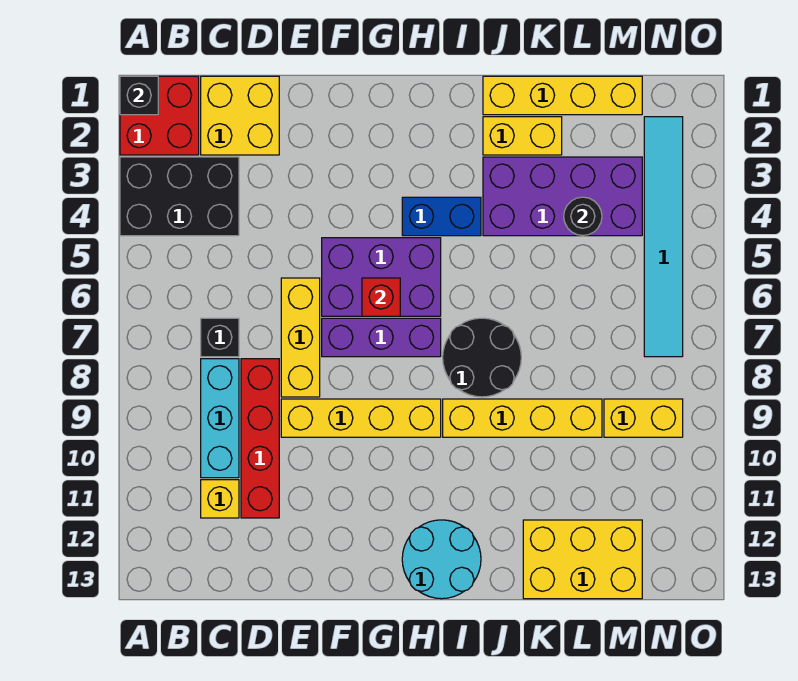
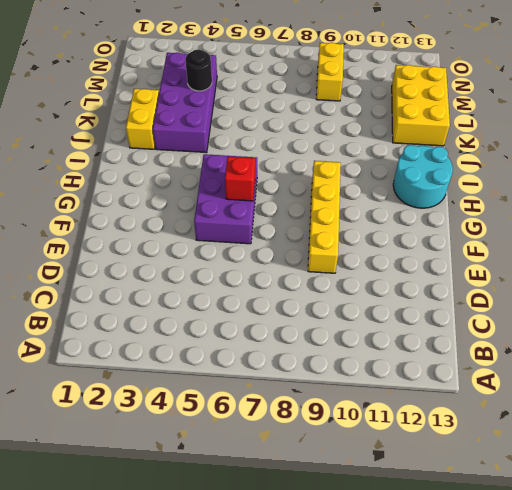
none -> red 2x2 brick [120,76,199,155]
none -> black 2x3 brick [120,157,239,236]
none -> yellow 2x2 brick [201,76,279,155]

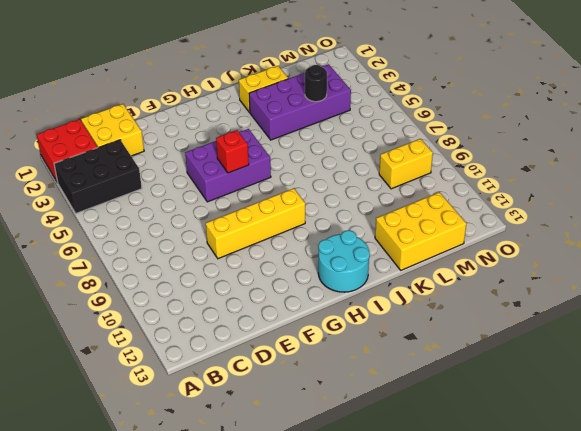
none -> black 1x1 brick [201,318,239,357]
none -> cyan 1x3 brick [201,359,239,478]
none -> yellow 1x1 brick [201,480,239,518]

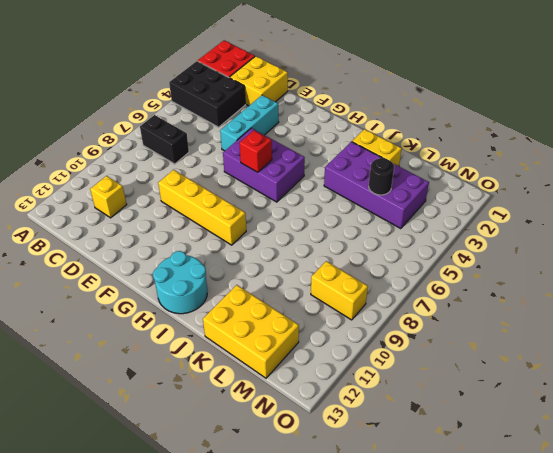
black 1x2 brick [140,115,189,164] -> black 1x1 brick [201,318,239,357]
cyan 1x3 brick [220,95,279,151] -> cyan 1x3 brick moved to [201,359,239,478]
none -> red 1x4 brick [241,359,279,518]
none -> yellow 1x3 brick [281,278,320,397]
none -> purple 1x3 brick [322,318,441,357]

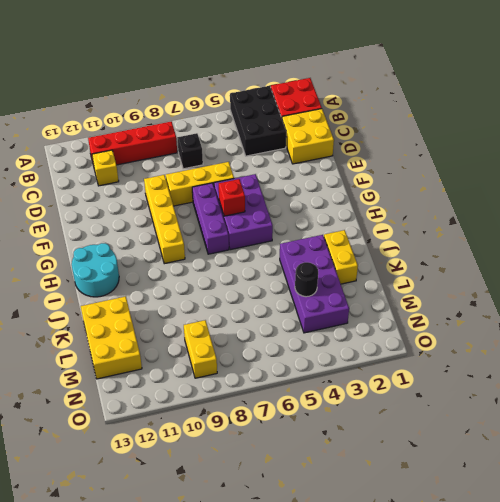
red 1x4 brick [88,121,177,166] -> red 1x4 brick moved to [241,359,279,518]
none -> cyan 1x3 brick [201,359,239,478]
none -> blue 1x2 brick [402,197,481,236]
none -> black 2x2 round brick [443,318,521,397]

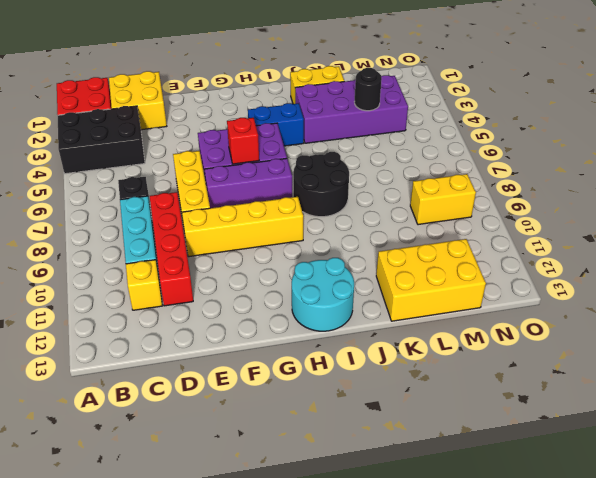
none -> yellow 1x4 brick [443,399,602,437]
none -> yellow 1x4 brick [483,76,642,115]
none -> cyan 1x6 tile [644,117,683,357]

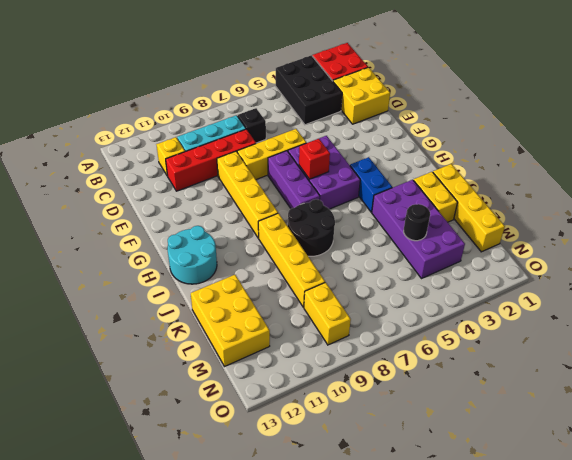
none -> cyan 1x6 tile [644,117,683,357]
none -> black 1x1 brick [120,76,158,115]

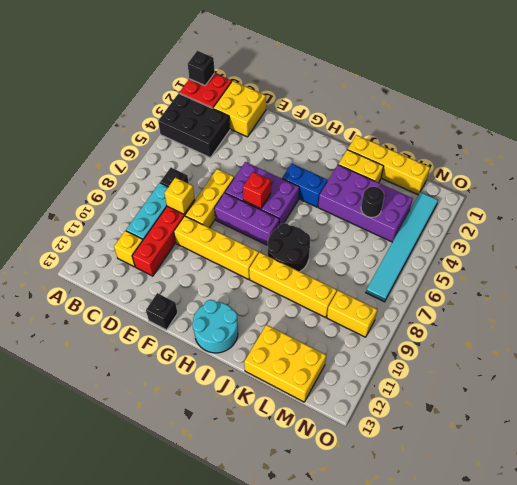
yellow 1x1 brick [165,178,195,214] -> none
black 1x1 brick [146,293,178,330] -> none

